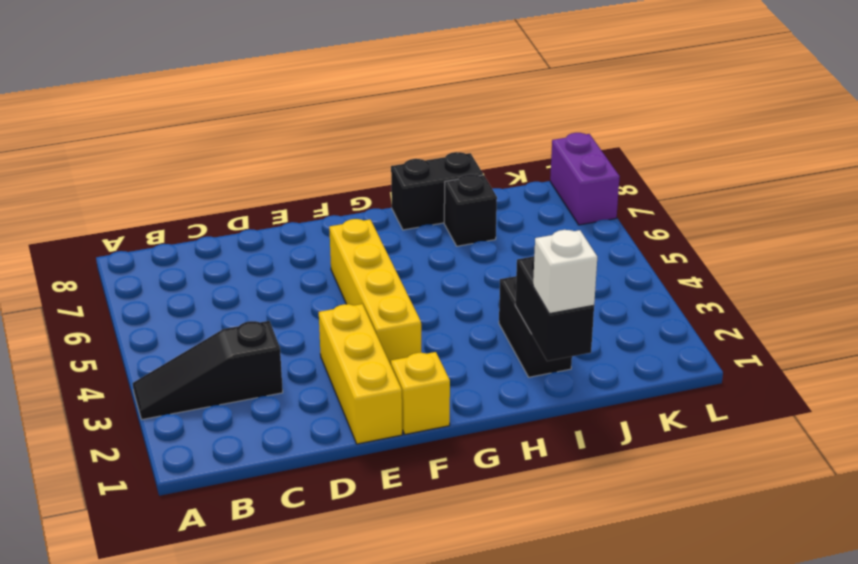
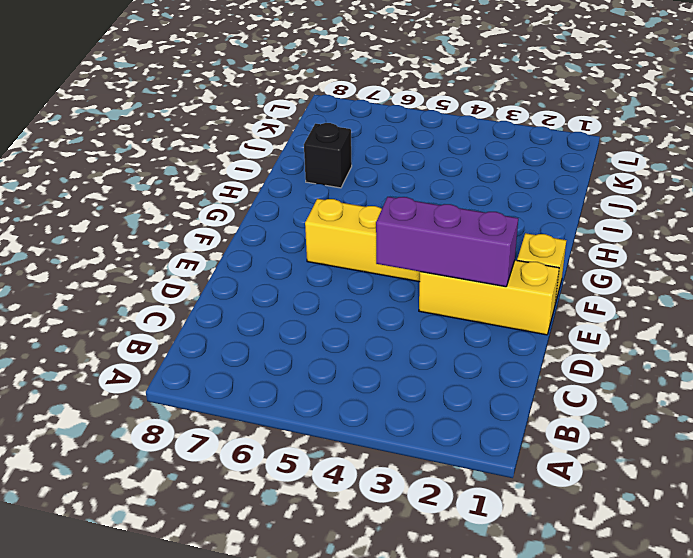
purple 1x3 brick [376,197,518,287] -> none
none -> black 1x3 slope [133,321,283,419]
none -> black 1x2 brick [391,152,483,230]

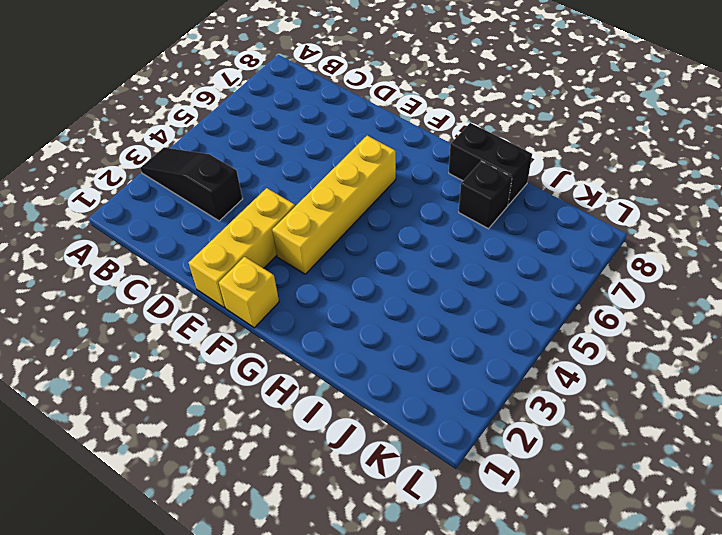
none -> black 1x2 brick [499,276,572,377]
none -> purple 1x2 brick [550,133,620,225]

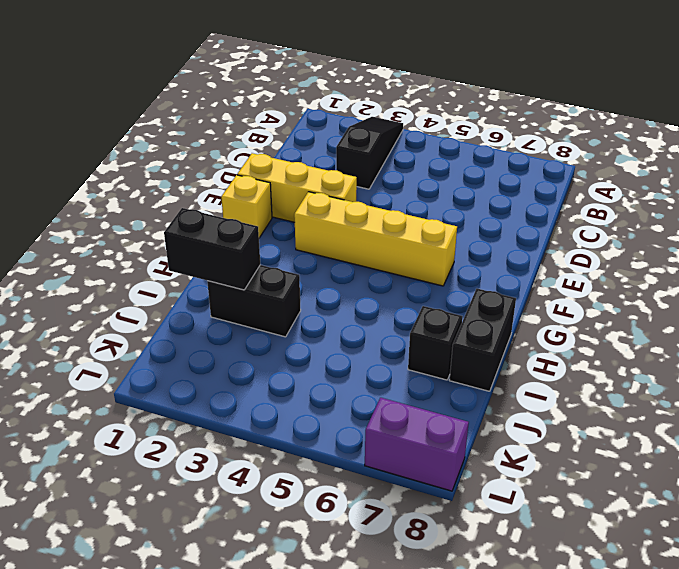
none -> white 1x1 brick [533,230,597,314]

